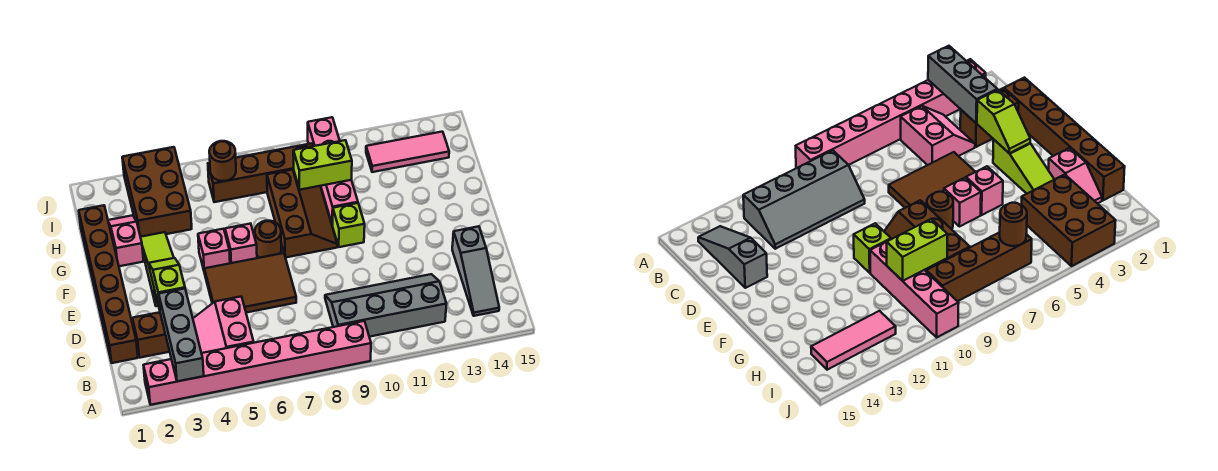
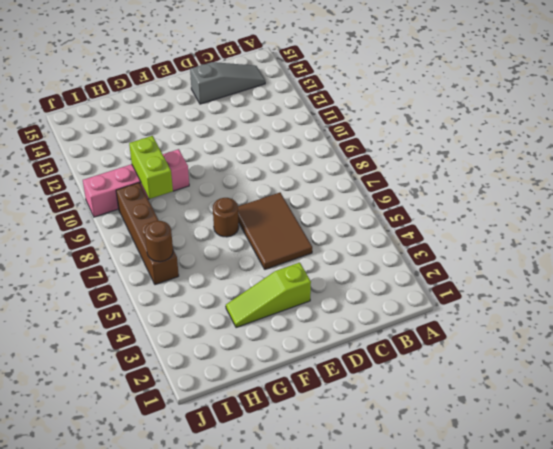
none -> pink 1x8 brick [144,321,371,405]
none -> pink 2x2 slope [193,297,254,353]
none -> grey 2x4 slope [325,274,446,337]

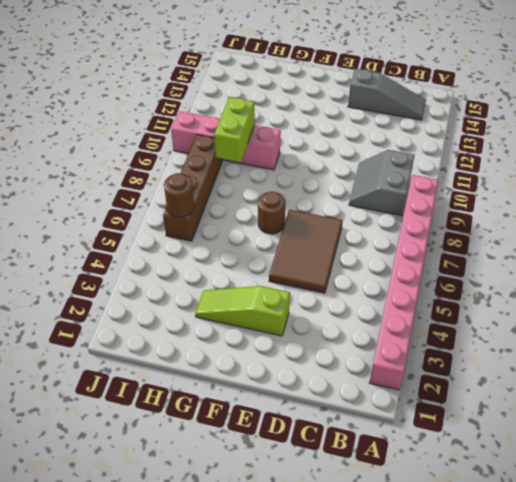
grey 2x2 slope [349,150,415,216] -> grey 2x4 slope [325,274,446,337]
none -> pink 2x2 slope [193,297,254,353]
none -> brown 1x6 brick [79,205,138,363]
none -> brown 1x2 brick [132,312,170,358]

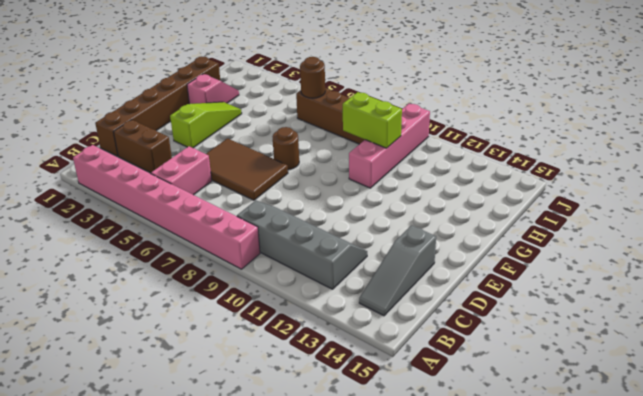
none -> pink 1x1 brick [198,229,230,273]
none -> pink 1x1 brick [225,224,257,263]
none -> brown 2x3 slope [267,170,337,258]

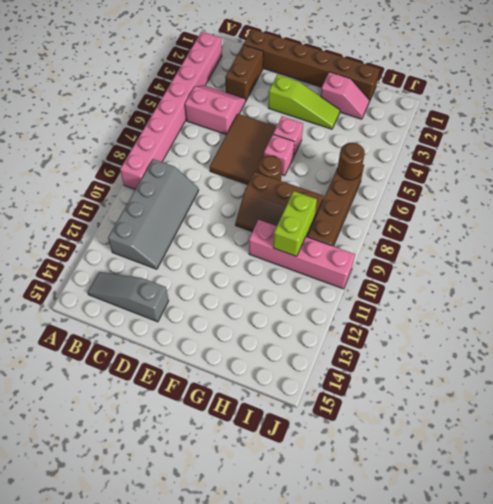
none -> lime 1x1 brick [333,203,365,247]
none -> brown 2x3 brick [122,147,192,237]
none -> pink 1x3 tile [366,132,449,172]

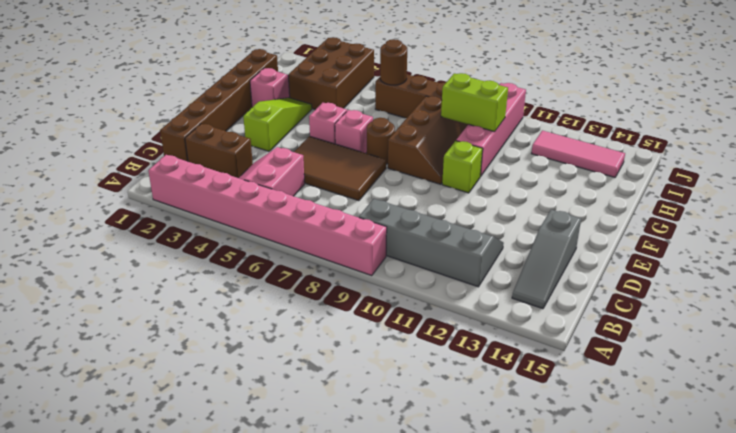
none -> grey 1x3 brick [159,289,204,381]
none -> lime 1x2 slope [149,258,185,309]

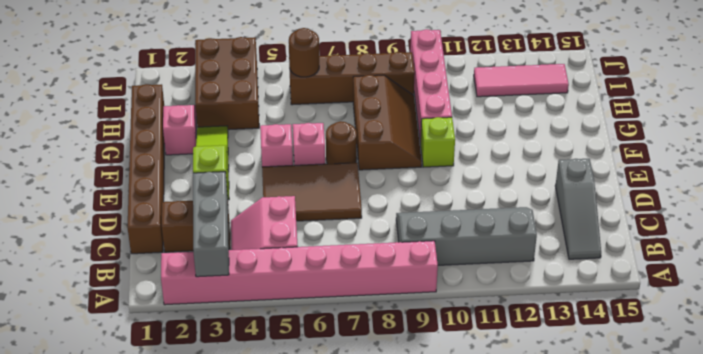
none -> lime 1x2 brick [293,140,352,190]

